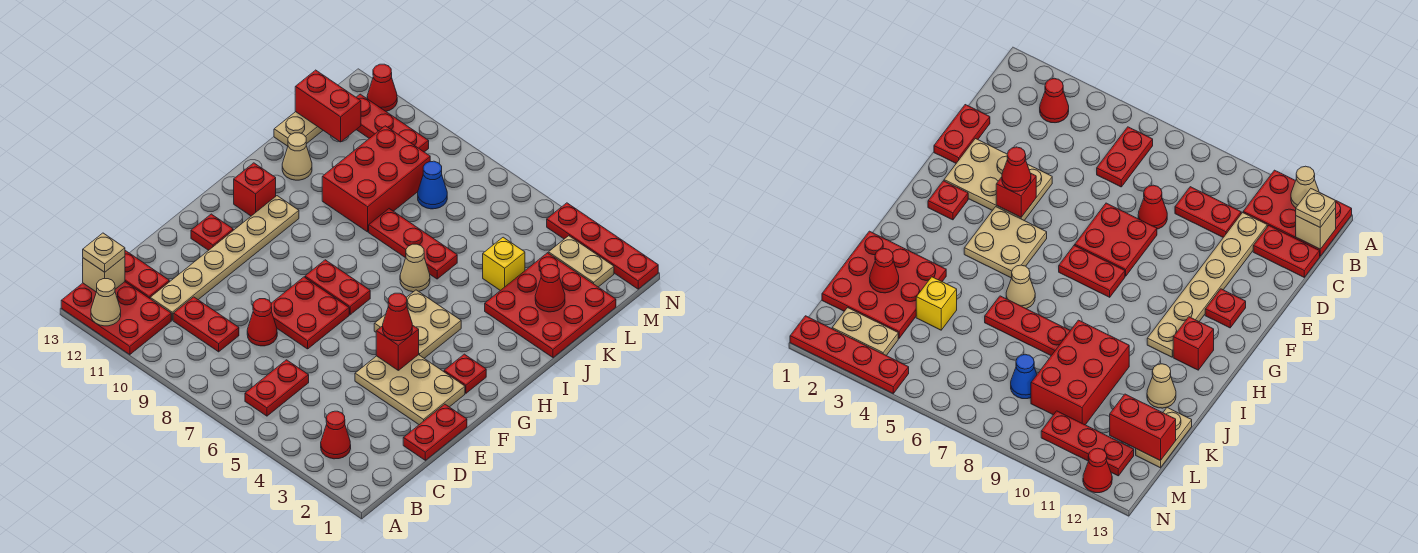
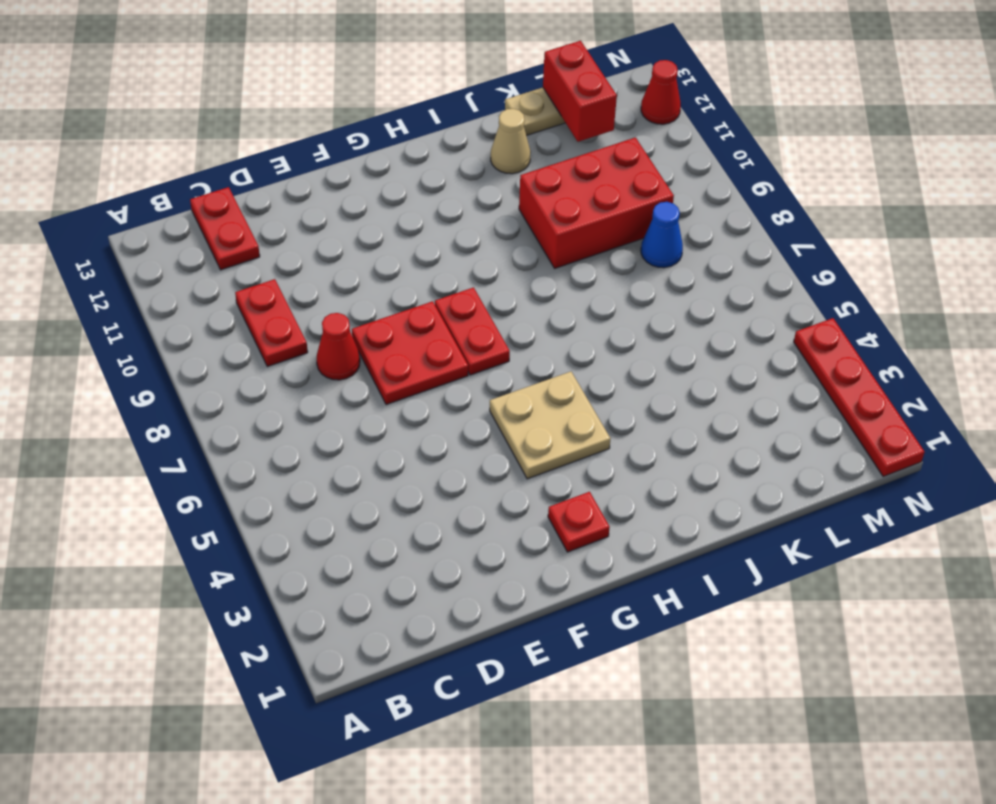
none -> red 2x3 plate [61,282,171,355]
none -> red 1x1 cone [321,411,351,459]
none -> red 1x2 plate [245,360,309,416]
none -> tan 1x6 plate [150,196,299,320]

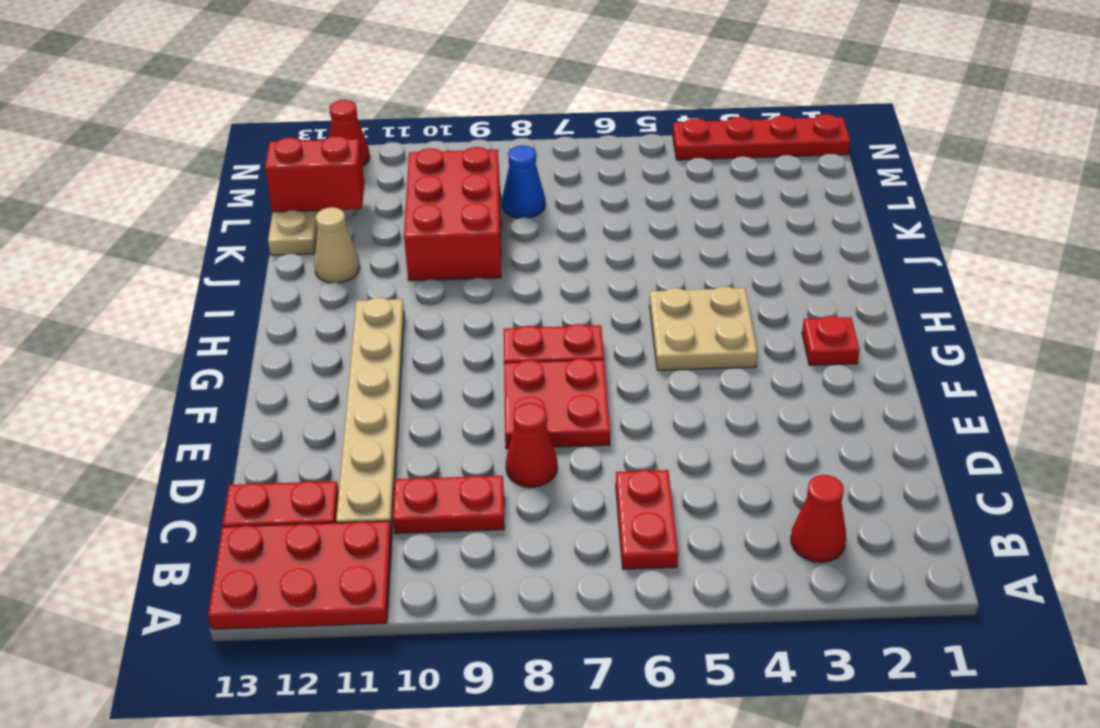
none -> red 1x2 plate [403,404,467,460]
none -> tan 2x3 plate [355,355,465,425]
none -> red 1x1 plate [191,214,233,250]
none -> red 1x1 brick [234,163,276,216]

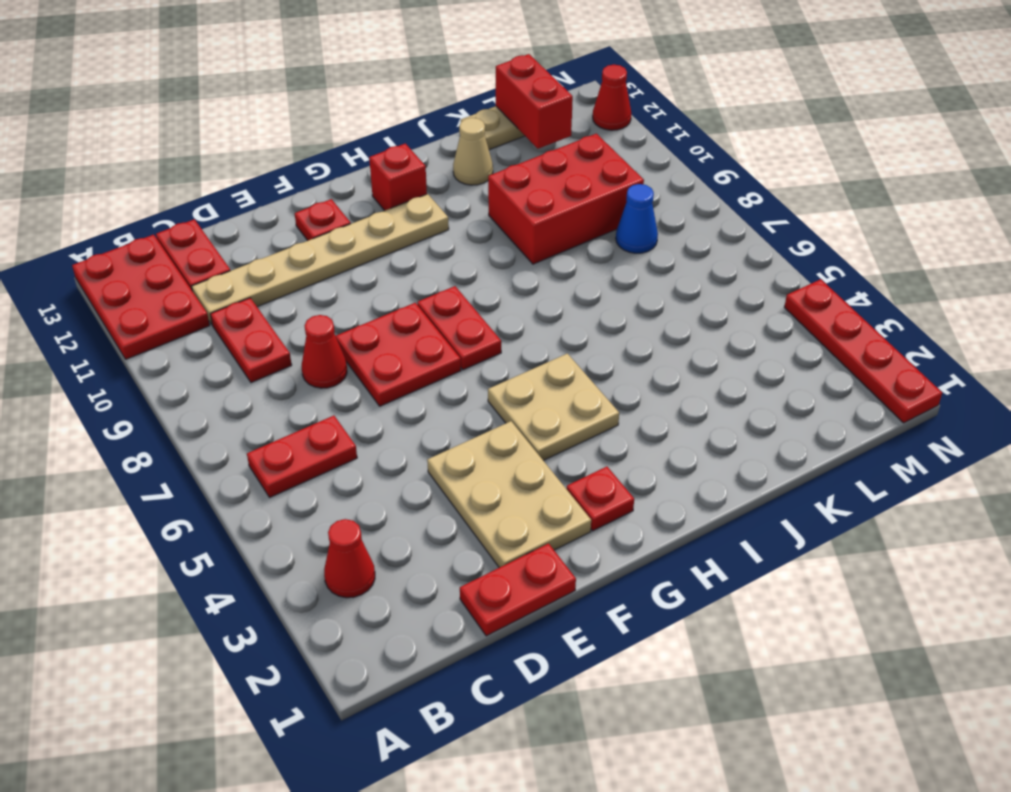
none -> tan 1x1 cone [400,244,430,292]
none -> red 3x3 plate [485,253,616,358]
none -> red 1x3 plate [369,209,457,279]
none -> yellow 1x1 brick [483,237,525,291]

